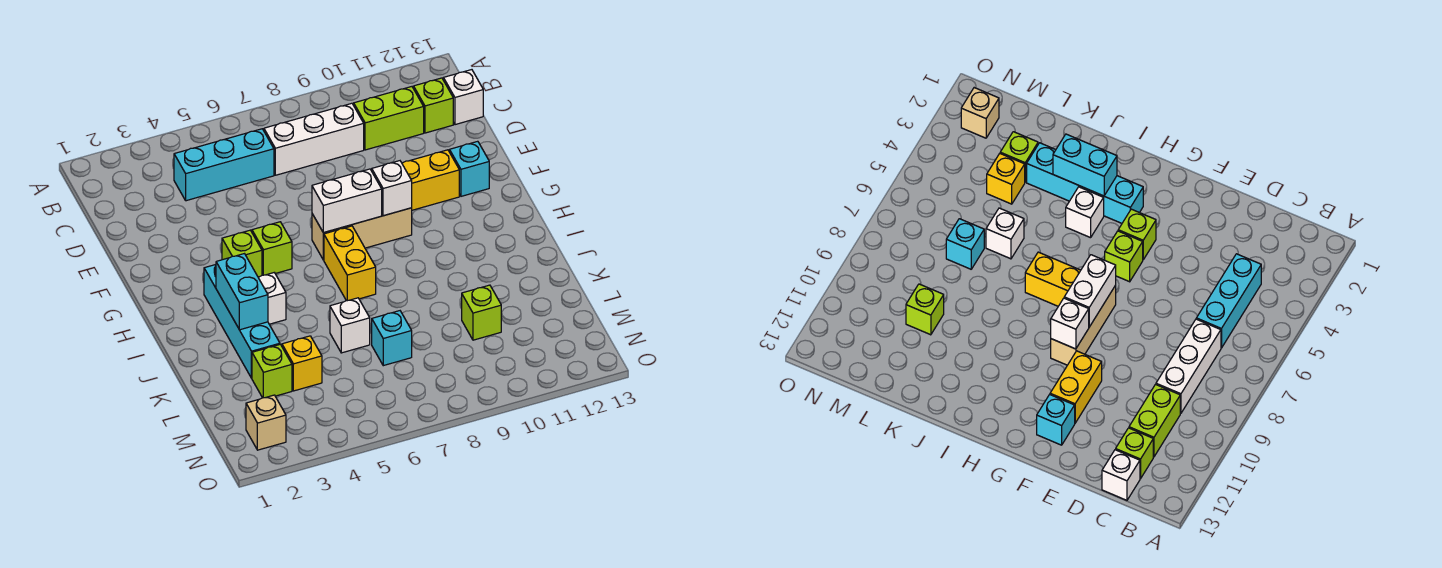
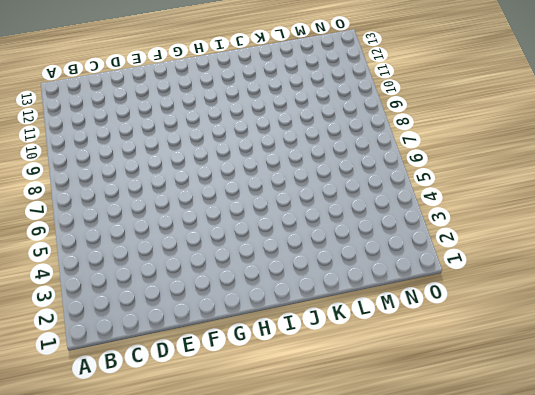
none -> cyan 1x3 brick [174,129,274,201]
none -> white 1x3 brick [264,103,364,175]
none -> lime 1x2 brick [354,87,424,150]

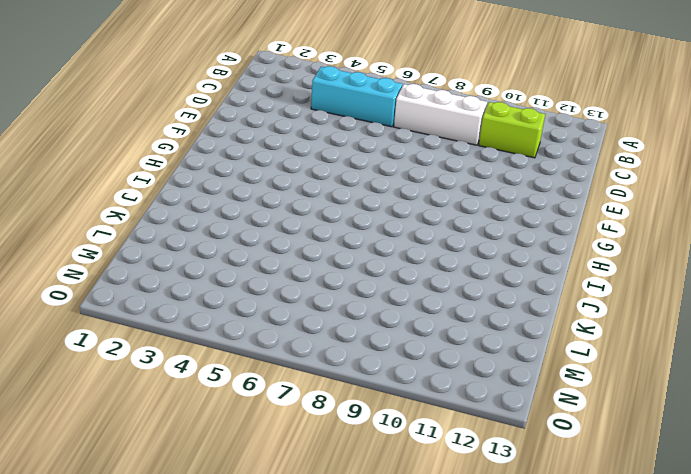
none -> lime 1x1 brick [414,78,453,133]
none -> white 1x1 brick [443,70,483,125]
none -> yellow 1x2 brick [402,150,459,210]

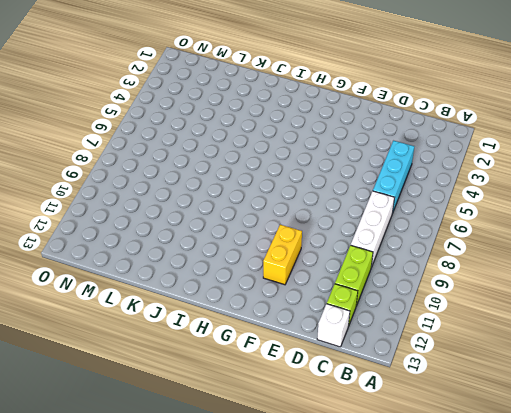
none -> cyan 1x1 brick [450,141,489,196]
none -> lime 1x1 brick [222,230,262,277]
none -> lime 1x1 brick [252,222,292,275]

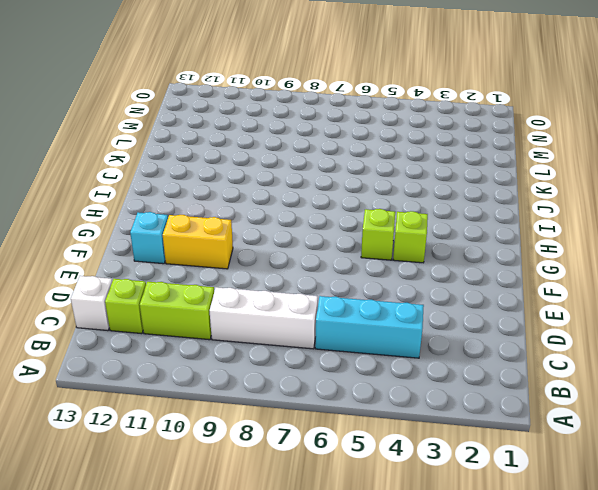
none -> tan 1x3 brick [312,208,412,260]
none -> cyan 1x4 brick [204,265,280,378]
none -> yellow 1x2 brick [324,226,376,301]

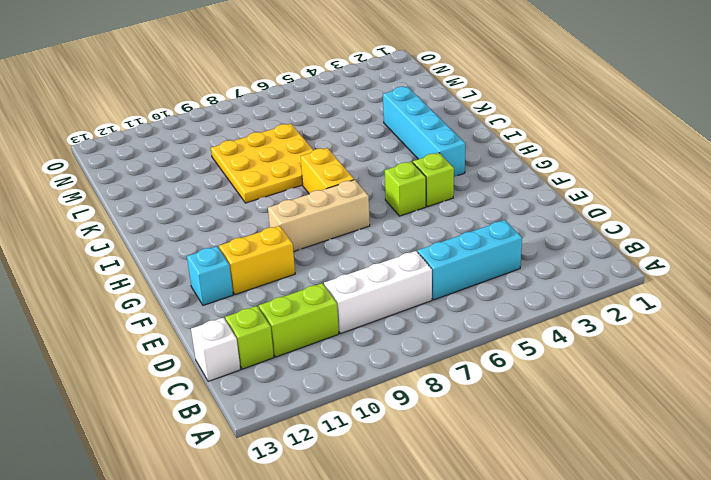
yellow 3x3 plate [211,124,313,203] -> cyan 1x1 brick [372,311,412,366]
none -> white 1x1 brick [258,273,286,324]
none -> white 1x1 brick [330,298,370,353]
none -> lime 1x1 brick [252,344,292,398]

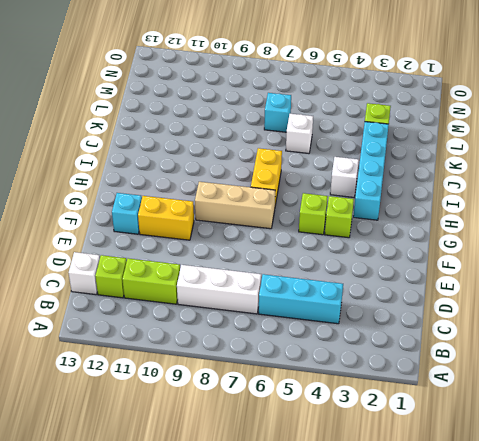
none -> yellow 1x1 brick [282,336,322,391]
none -> lime 1x1 brick [462,285,501,340]
none -> tan 1x1 brick [246,395,286,450]

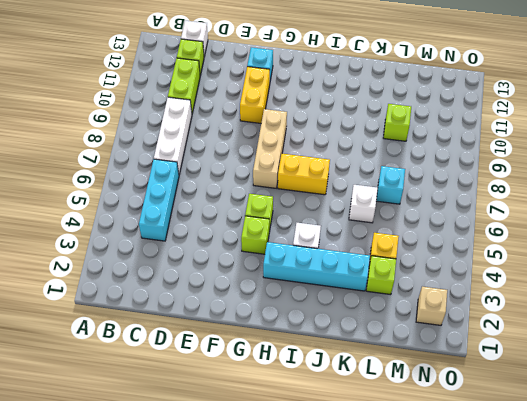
none -> white 1x2 brick [312,169,382,233]
none -> white 1x1 brick [372,161,412,216]
none -> cyan 1x2 brick [216,254,268,330]

